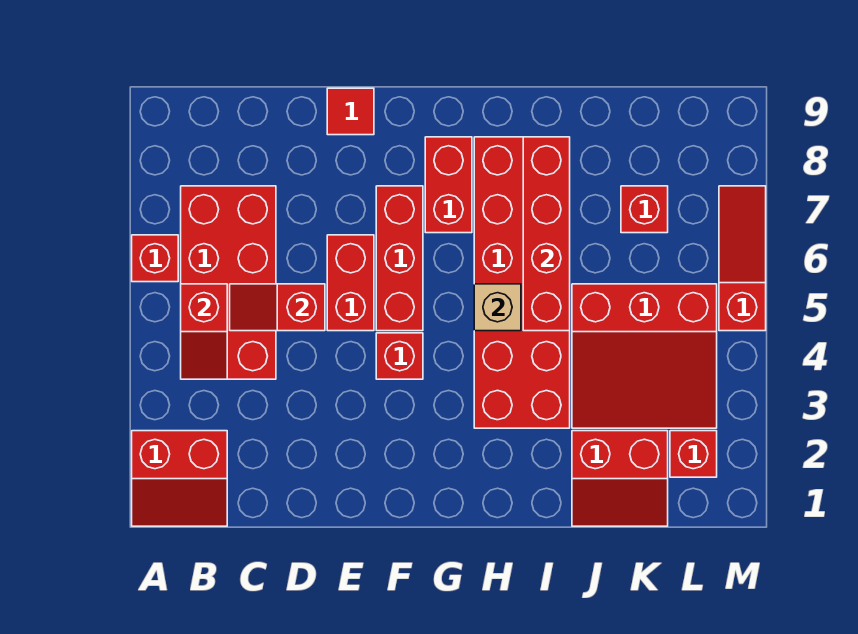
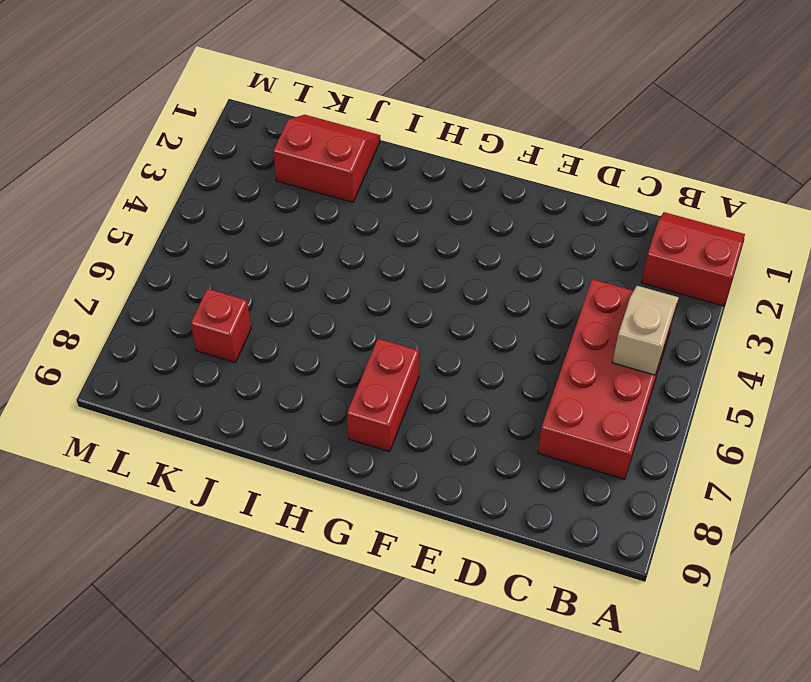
tan 1x2 slope [612,286,679,375] -> red 1x2 slope [181,284,227,379]
none -> red 1x1 brick [132,235,178,282]
none -> red 1x2 brick [327,235,374,331]
none -> red 1x1 tile [327,88,374,135]

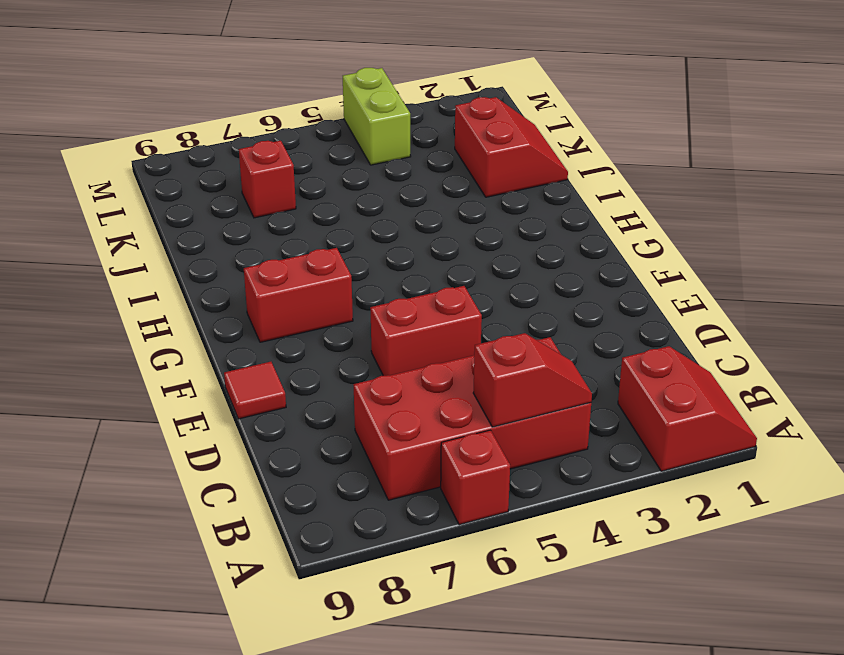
lime 1x2 brick [343,68,411,165] -> red 3x3 slope [572,284,717,428]
none -> red 1x1 brick [376,333,423,379]
none -> red 1x3 brick [376,186,423,331]
none -> red 2x6 brick [474,137,570,428]

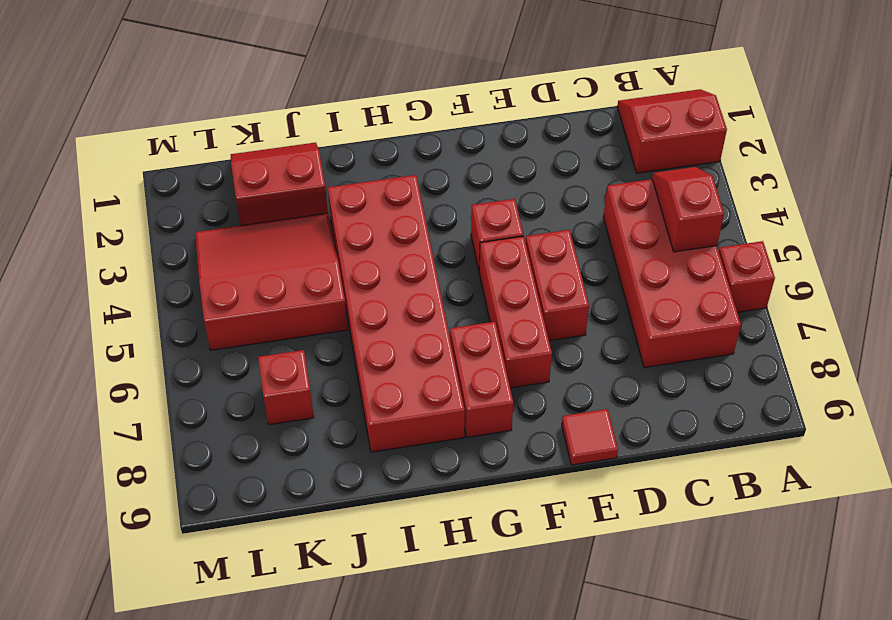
none -> red 1x1 brick [670,431,717,477]
none -> red 1x3 slope [719,186,766,331]
none -> red 1x2 slope [230,284,325,331]

